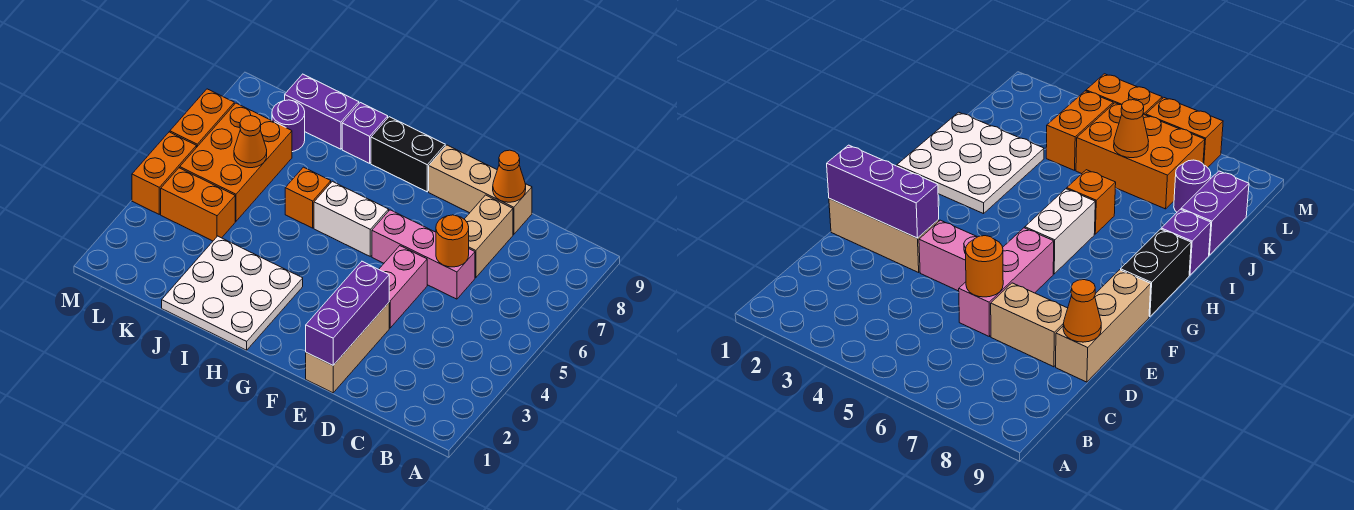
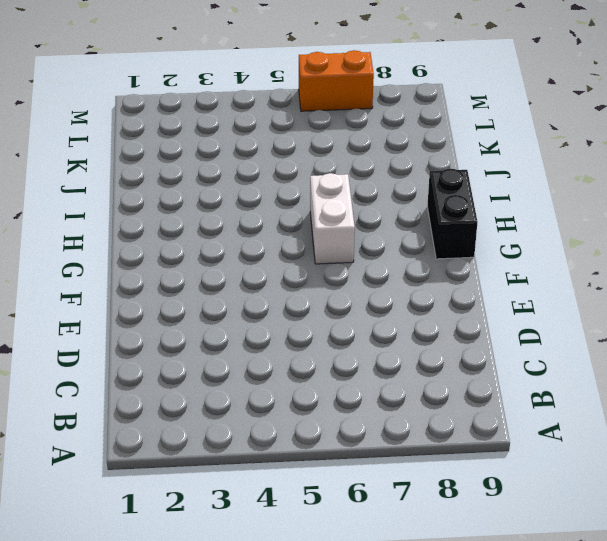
none -> pink 1x3 brick [372,210,475,299]
none -> tan 1x2 brick [464,195,513,278]
none -> tan 1x3 brick [429,145,532,234]

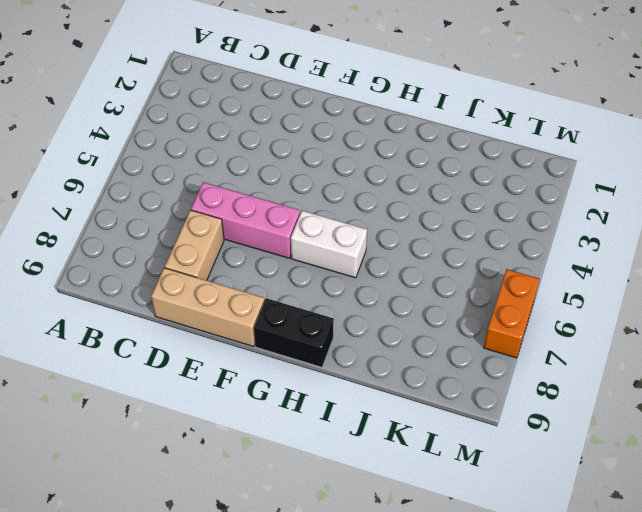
none -> tan 1x3 brick [306,303,389,393]
none -> pink 1x2 brick [379,246,427,328]
none -> white 3x3 plate [162,236,303,350]

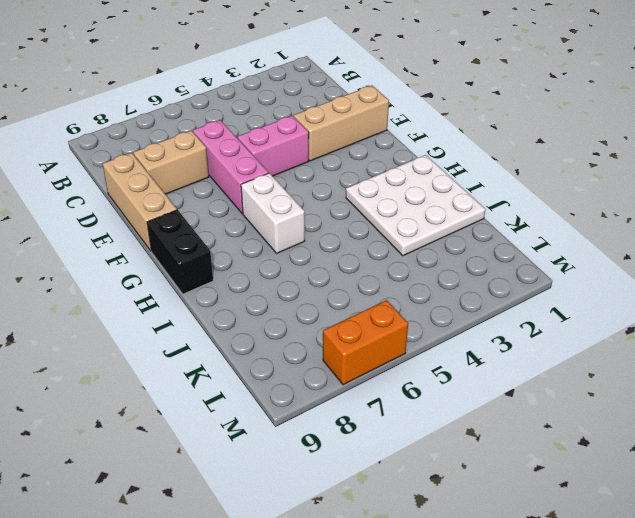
none -> orange 1x1 brick [285,167,331,228]
none -> purple 1x1 brick [342,103,388,163]
none -> purple 1x2 brick [285,74,359,149]

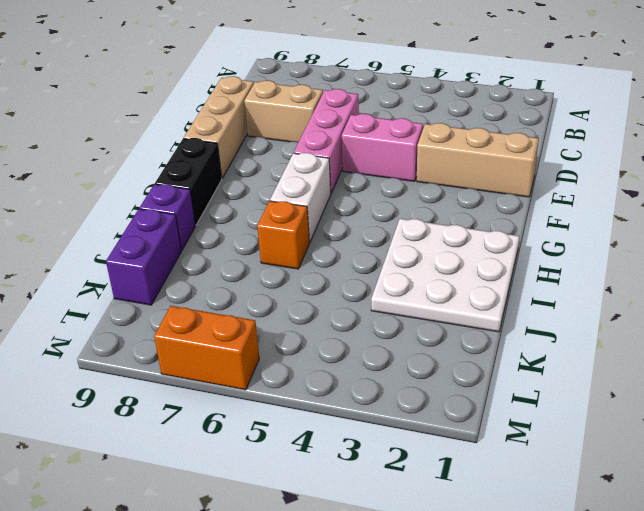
none -> orange 1x2 brick [161,168,235,241]
none -> orange 2x3 brick [180,103,292,221]
none -> purple 1x1 round brick [272,100,305,152]

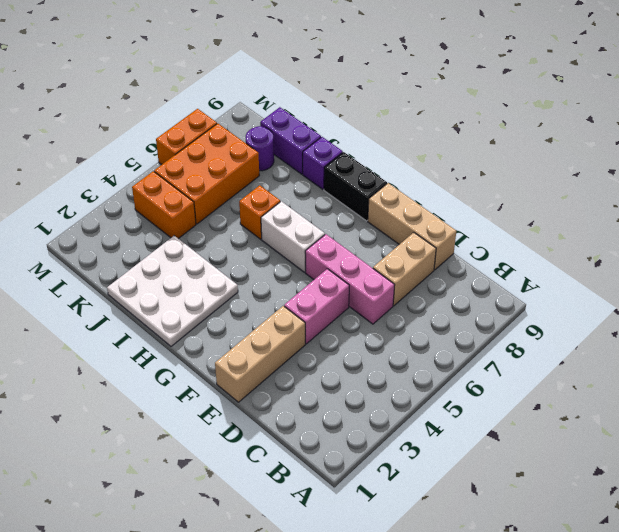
none -> orange 1x2 brick [132,132,196,214]
none -> orange 1x1 round brick [436,215,469,267]
none -> orange 1x1 cone [493,150,526,202]

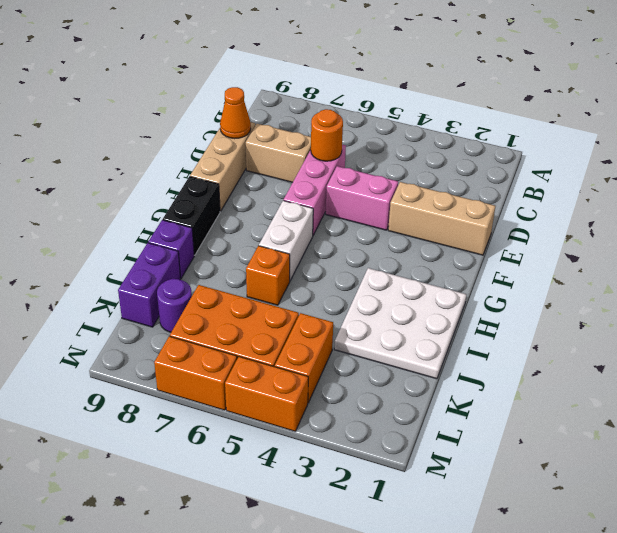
none -> purple 1x3 brick [306,261,389,365]
none -> orange 1x1 cone [234,116,267,168]

